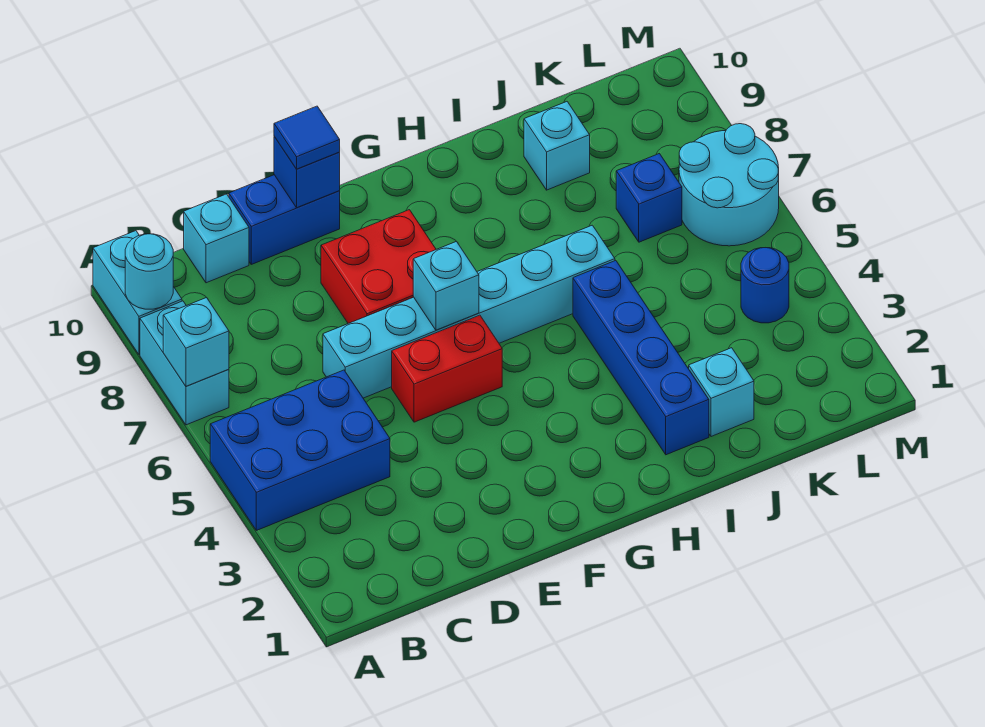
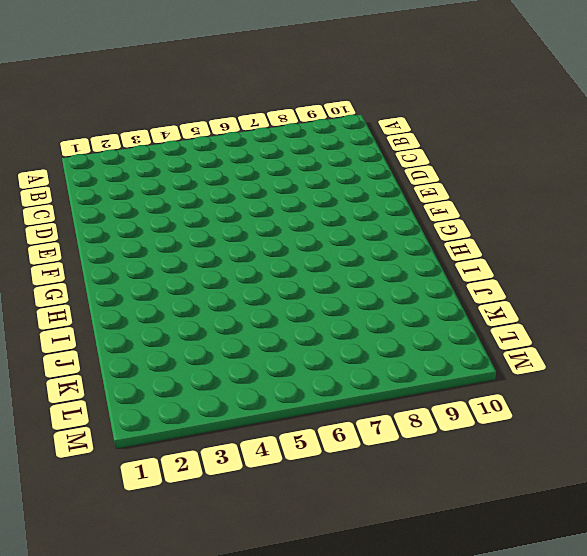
none -> blue 2x3 brick [210,370,390,530]
none -> cyan 1x2 brick [140,301,229,425]
none -> cyan 1x2 brick [93,231,182,354]

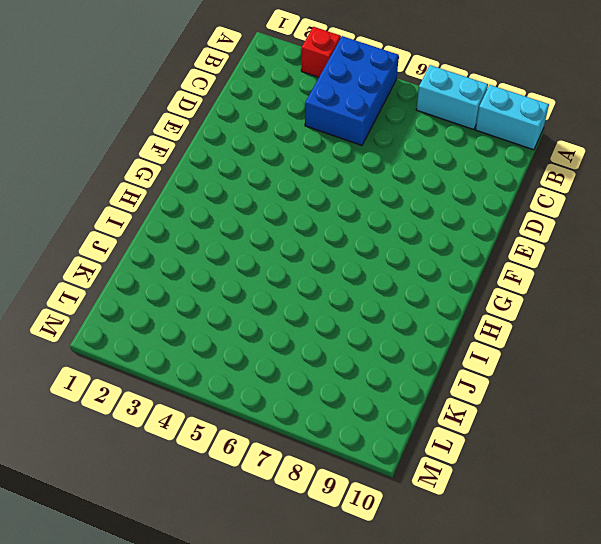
red 1x1 brick [301,27,341,77] -> none
none -> cyan 1x1 brick [184,194,249,283]
none -> cyan 1x6 brick [323,225,615,398]
none -> blue 1x2 brick [229,175,340,264]

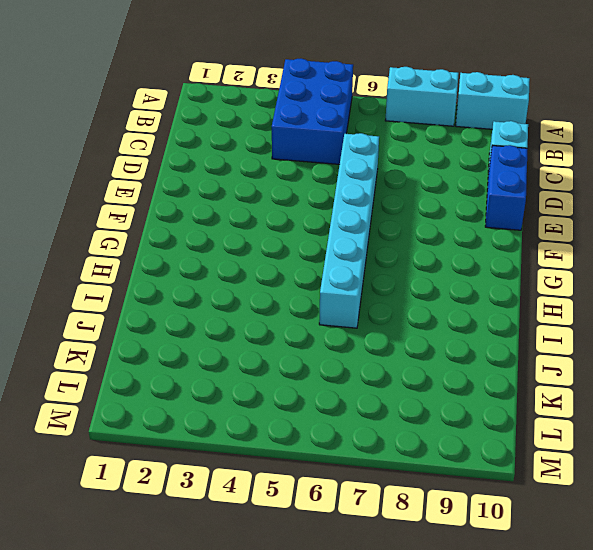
none -> red 1x2 brick [392,315,502,422]
none -> red 2x2 brick [321,210,436,323]
none -> blue 1x4 brick [573,261,709,455]

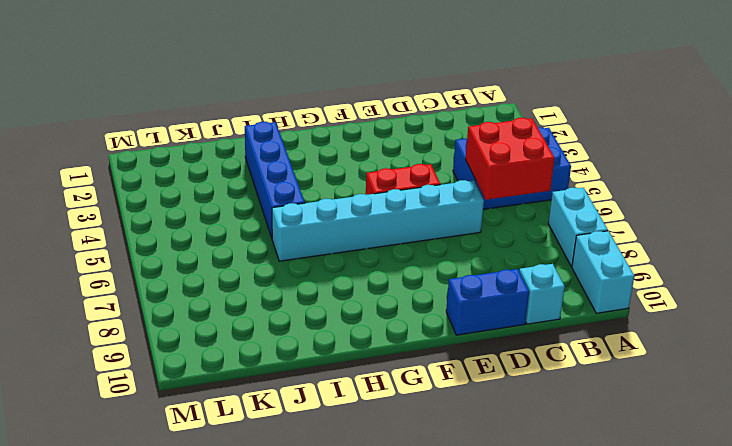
red 2x2 brick [465,118,555,200] -> red 2x2 brick moved to [321,210,436,323]
none -> cyan 1x1 brick [689,348,754,437]
none -> cyan 1x1 brick [524,102,590,190]
none -> blue 1x1 brick [616,154,682,242]

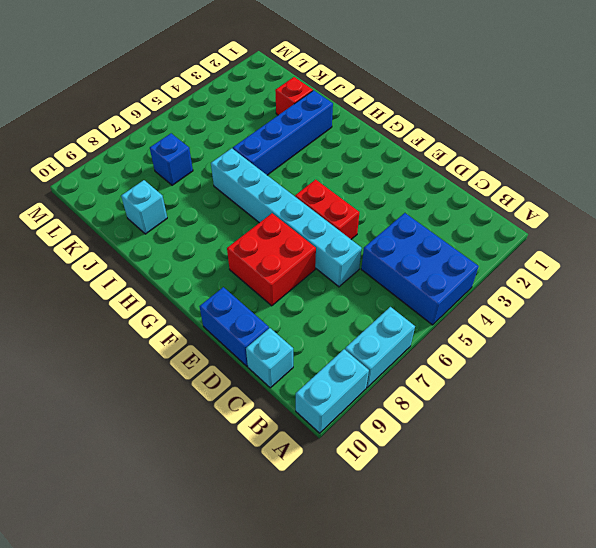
red 1x1 brick [275,77,313,115] -> cyan 1x1 brick [689,348,754,437]
none -> blue 1x1 round brick [741,248,789,323]
none -> cyan 2x2 round brick [679,124,779,246]
none -> cyan 1x1 brick [163,298,229,386]

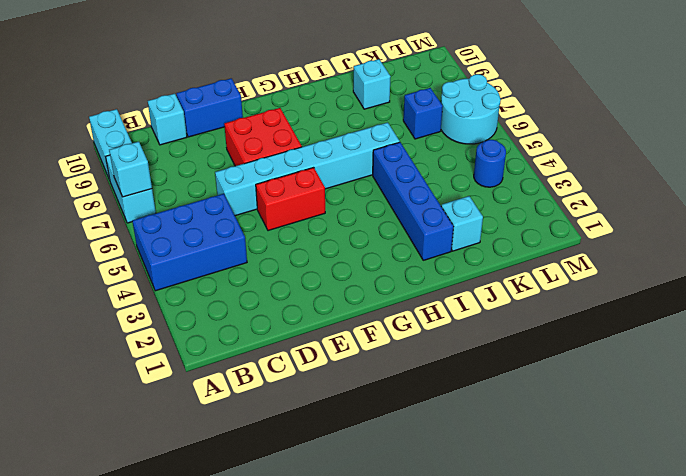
none -> cyan 1x1 round brick [125,234,173,309]
none -> blue 1x1 brick [274,137,340,208]
none -> cyan 1x1 brick [413,241,479,330]

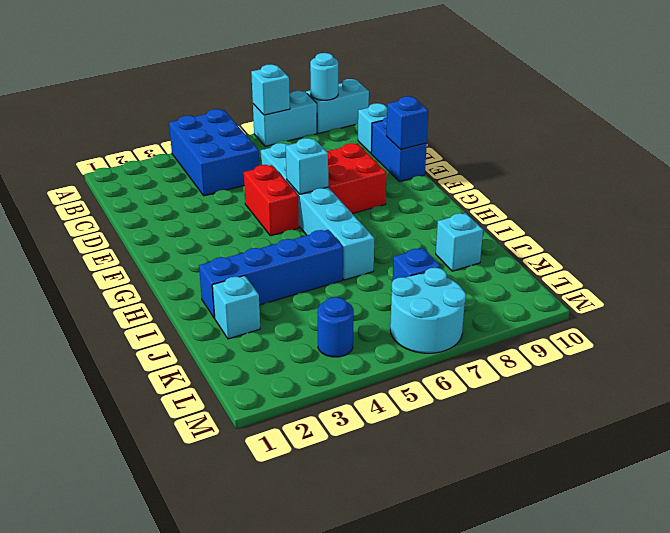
none -> blue 1x1 tile [274,106,340,169]

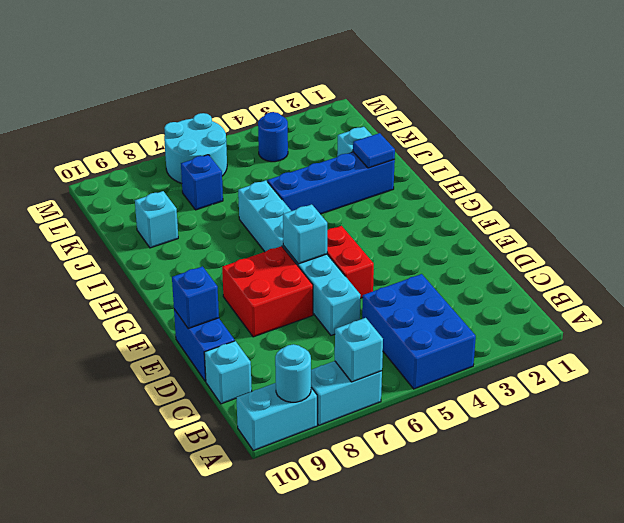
blue 1x1 tile [353,133,395,168] -> blue 1x1 tile moved to [274,106,340,169]

